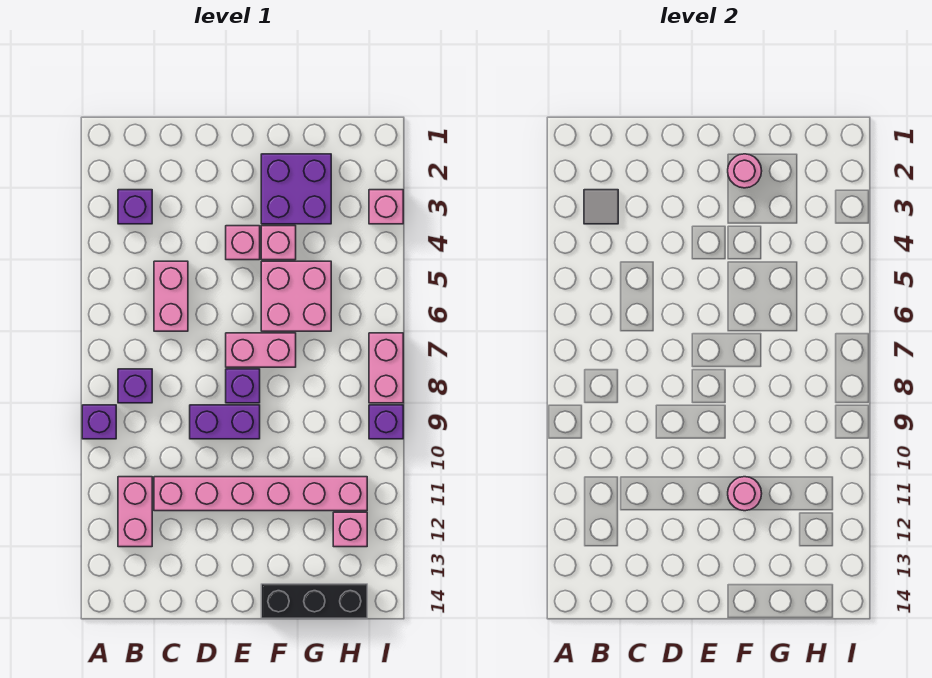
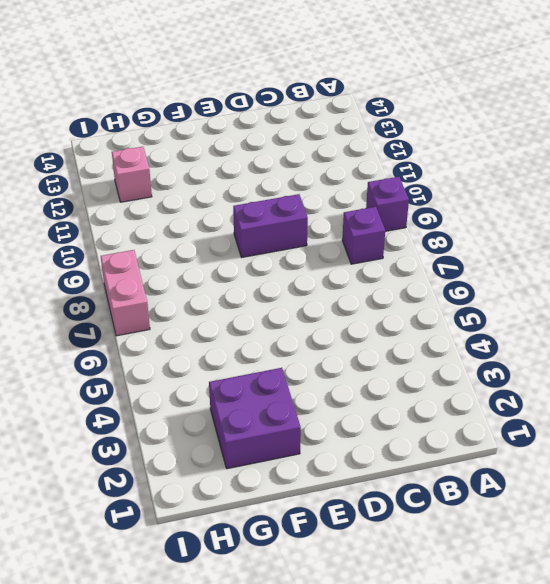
none -> purple 1x1 brick [118,190,152,224]
none -> pink 1x2 brick [118,477,152,547]
none -> pink 1x2 brick [154,261,188,331]

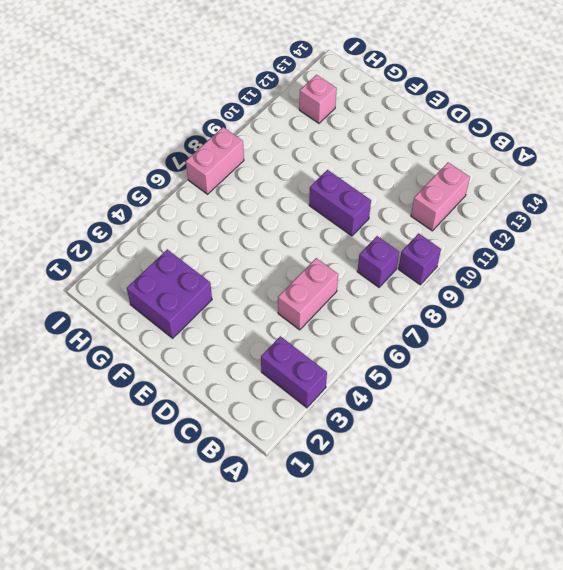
purple 1x2 brick [261,336,327,408] -> purple 1x1 brick [118,190,152,224]
none -> pink 1x6 brick [154,477,367,511]
none -> pink 1x1 brick [226,226,260,260]
none -> pink 1x2 brick [226,333,296,367]

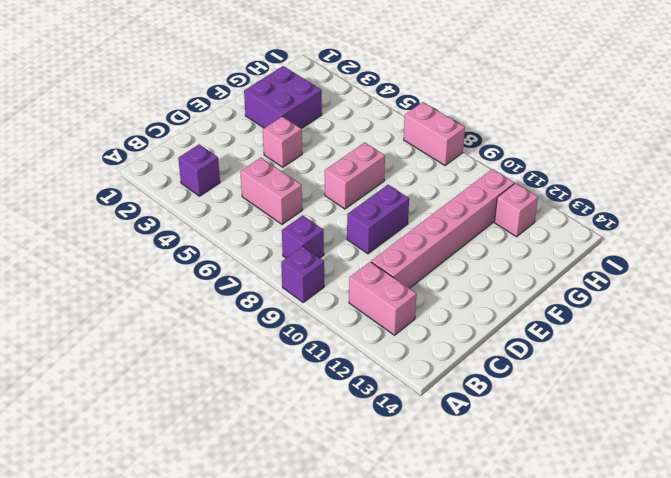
none -> purple 1x1 brick [226,369,260,403]
none -> pink 1x1 brick [261,226,296,260]
none -> pink 2x2 brick [261,261,331,331]

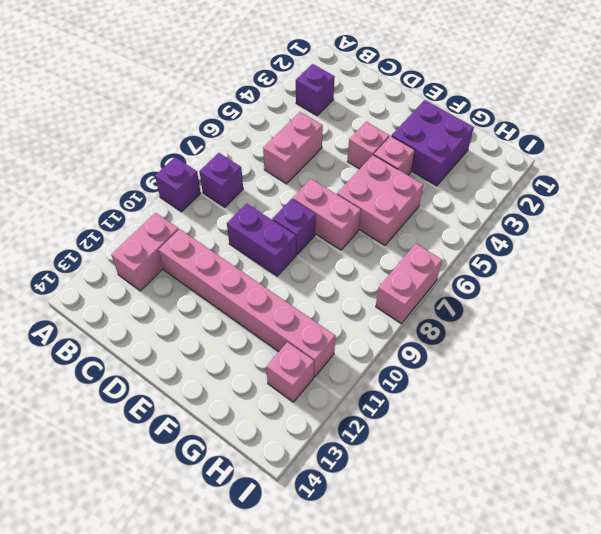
none -> black 1x3 brick [261,584,367,618]
none -> pink 1x1 brick [369,190,403,224]
none -> purple 1x1 brick [369,405,403,439]

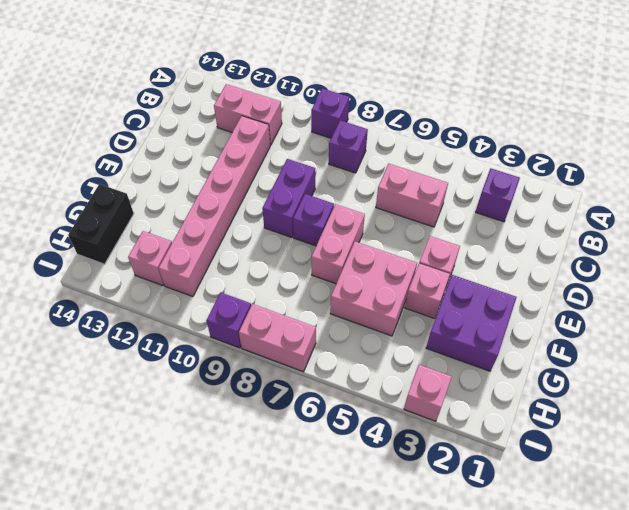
black 1x2 brick [68,184,134,264] -> black 1x3 brick [261,584,367,618]
none -> grey 1x1 tile [584,190,618,224]
none -> pink 1x1 round brick [728,154,762,188]
none -> pink 1x1 round brick [728,477,762,511]

